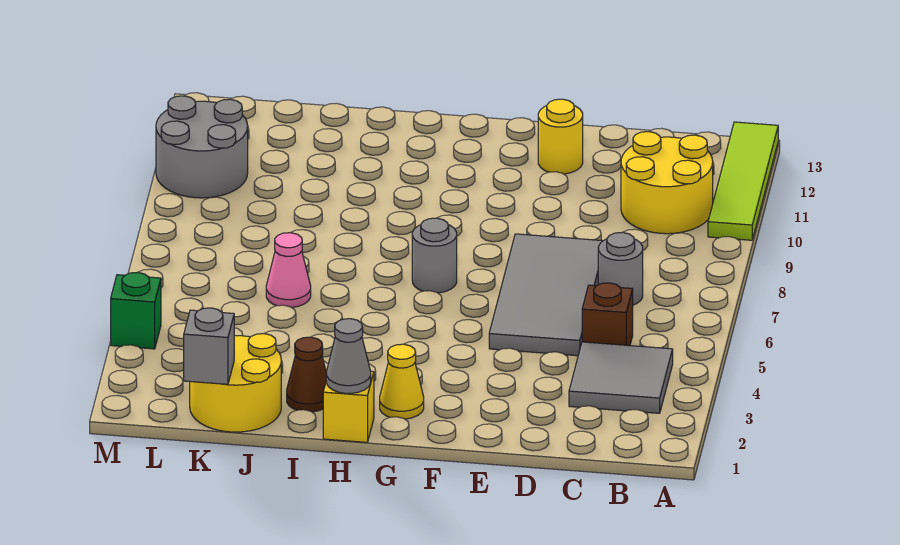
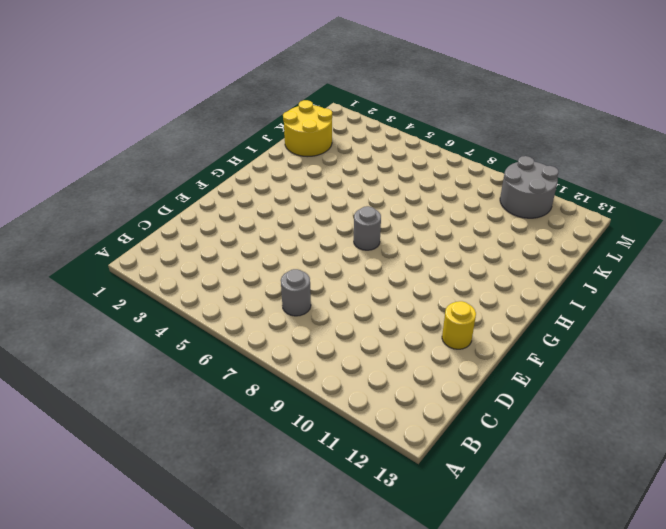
none -> lime 1x4 tile [708,122,778,240]
none -> grey 2x2 tile [569,342,673,413]
none -> yellow 2x2 round brick [621,132,713,234]

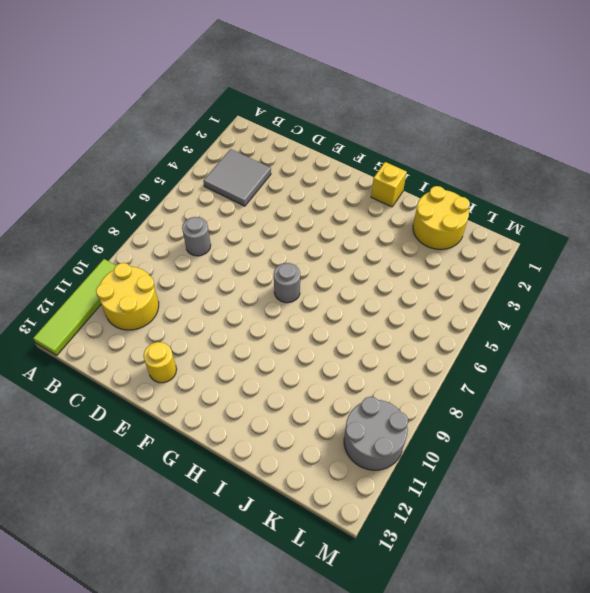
none -> brown 1x1 brick [582,283,633,346]
none -> grey 2x4 tile [489,234,603,356]
none -> yellow 1x1 cone [380,344,424,419]

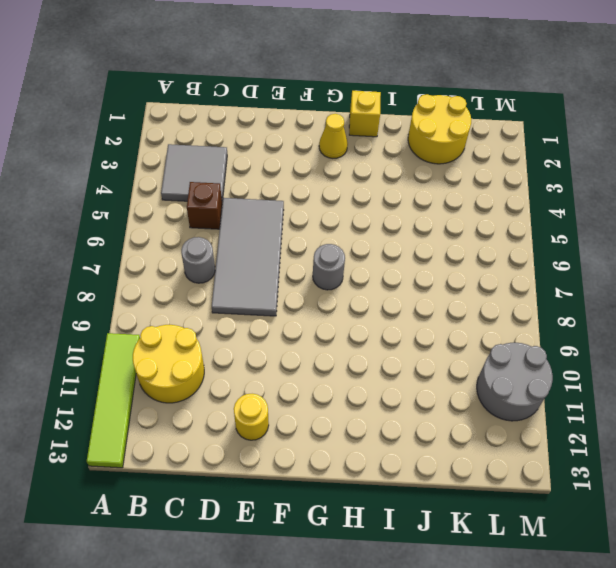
none -> brown 1x1 cone [287,337,326,412]
none -> pink 1x1 cone [266,233,311,307]
none -> green 1x1 brick [111,272,161,349]

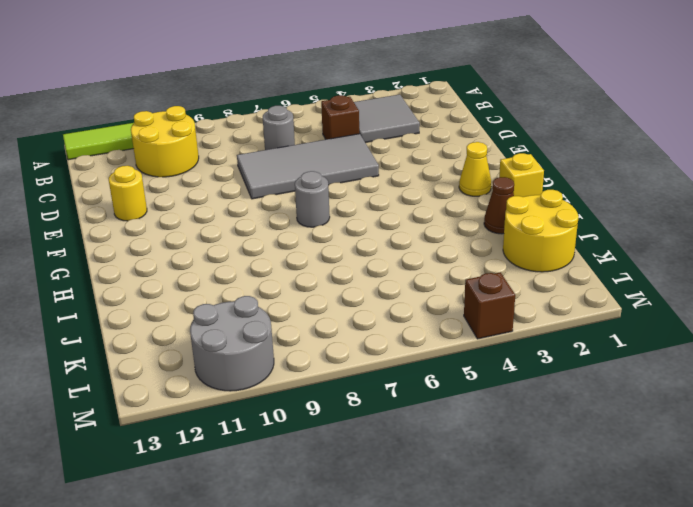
brown 1x1 brick [464,272,515,339] -> green 1x1 brick [111,272,161,349]
none -> pink 1x1 cone [266,233,311,307]
none -> grey 1x1 cone [326,319,371,393]
none -> grey 1x1 brick [184,308,234,384]

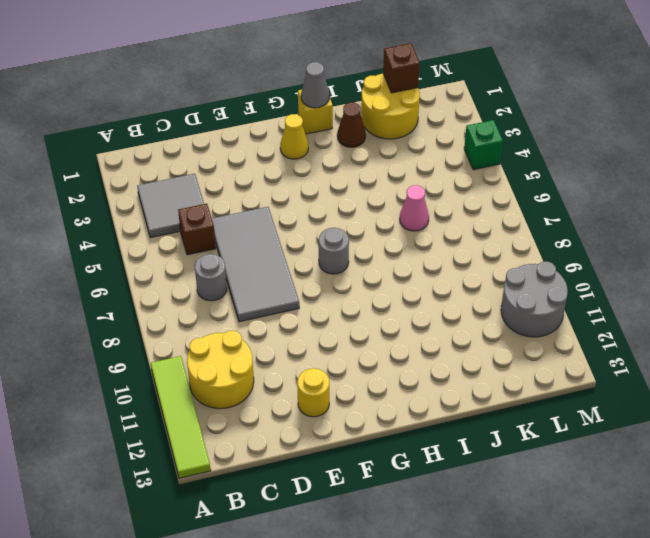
brown 1x1 brick [383,43,420,93] -> grey 1x1 brick [184,308,234,384]

